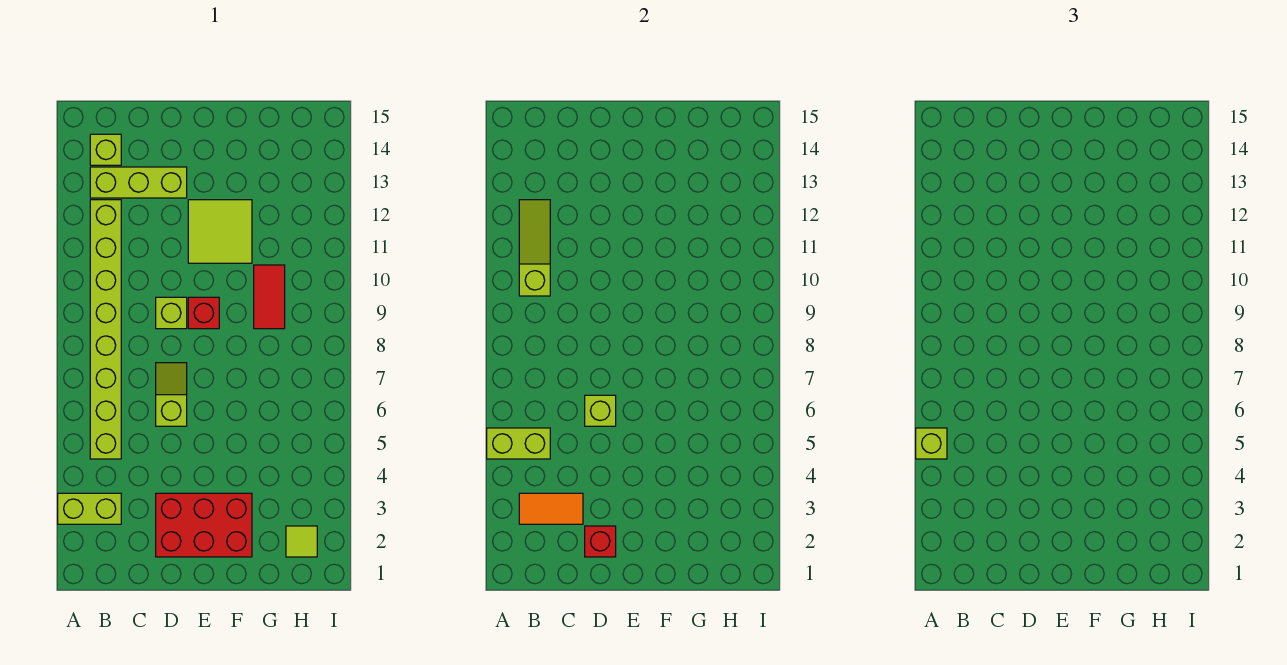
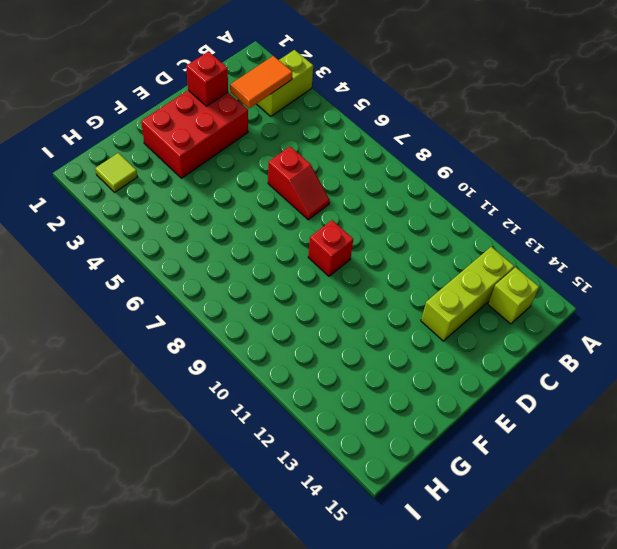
red 1x2 slope [268,147,330,220] -> lime 1x2 slope [156,363,187,426]
none -> lime 1x8 brick [90,200,121,459]
none -> lime 1x1 brick [156,297,187,329]
none -> lime 2x2 tile [188,200,252,263]

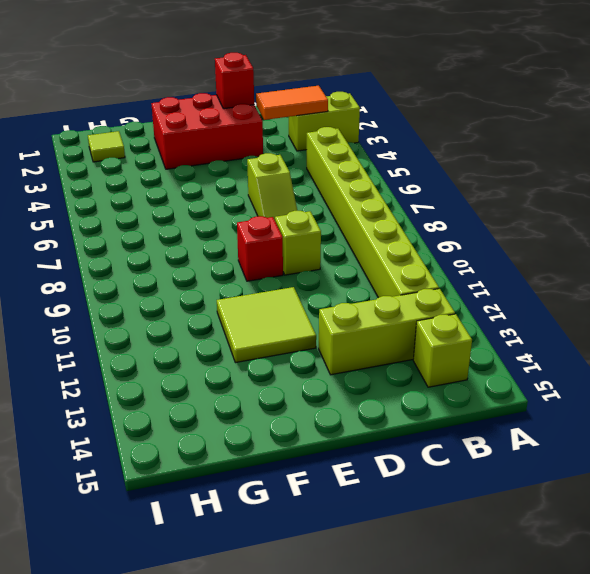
none -> red 1x2 tile [254,265,285,329]
none -> lime 1x2 brick [487,428,550,459]
none -> lime 1x3 slope [519,200,550,296]

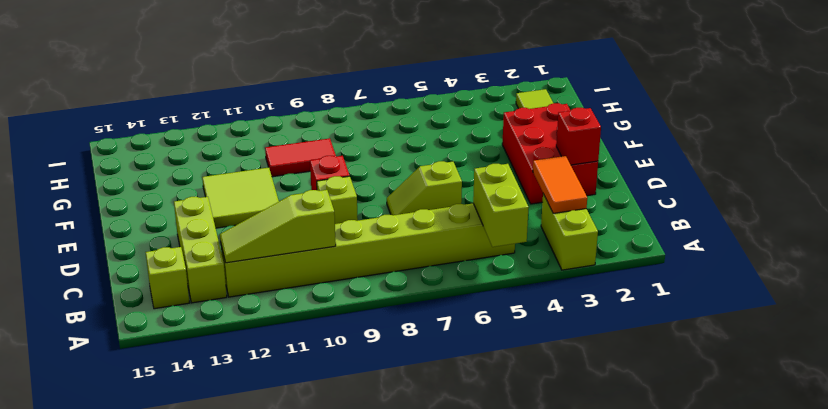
none -> lime 1x1 brick [585,395,616,426]
none -> lime 1x1 brick [916,428,947,459]

